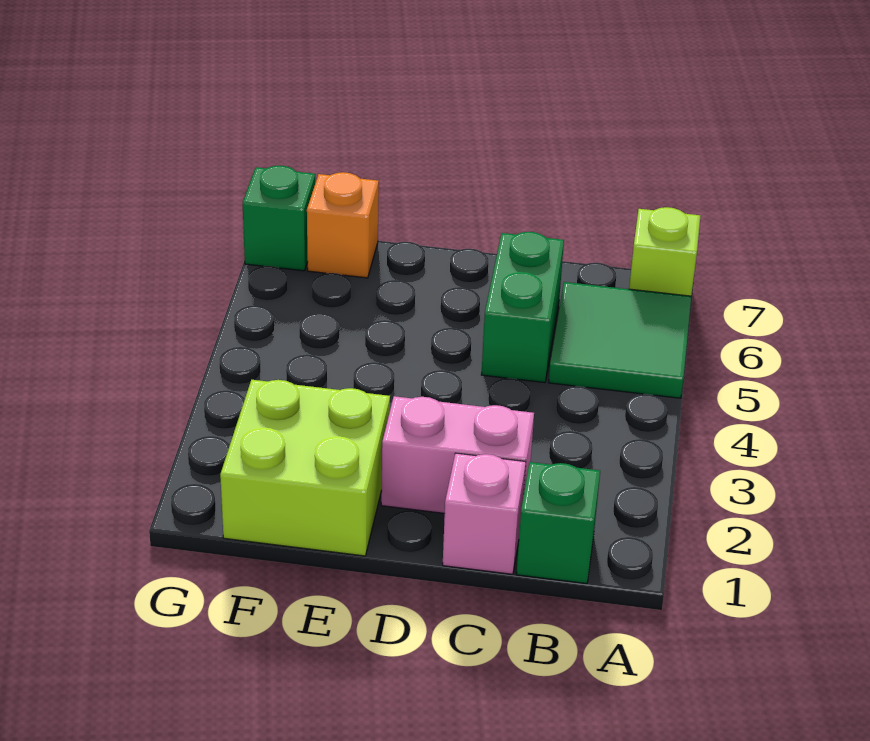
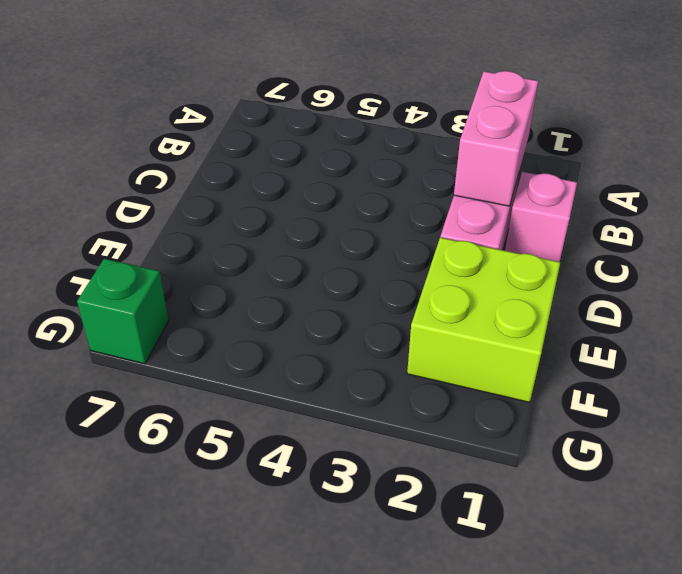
pink 1x2 brick [454,71,538,206] -> none
none -> green 2x2 tile [549,282,691,398]
none -> lime 1x1 brick [629,207,700,296]

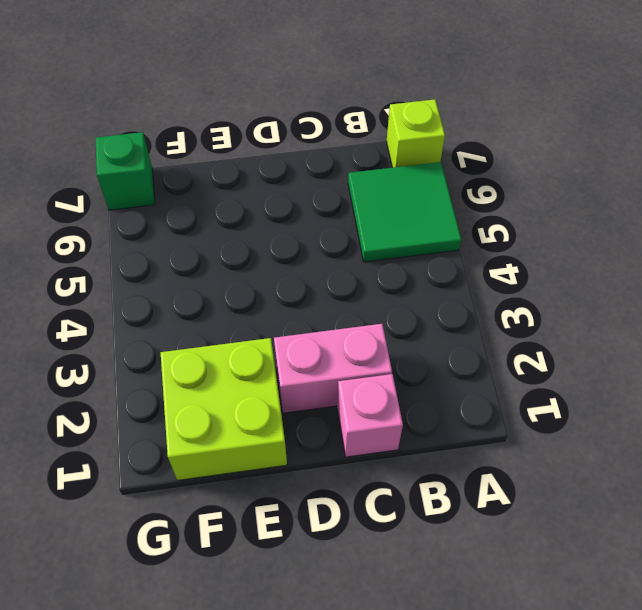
none -> green 1x1 brick [517,462,600,584]
none -> green 1x2 brick [481,232,564,382]

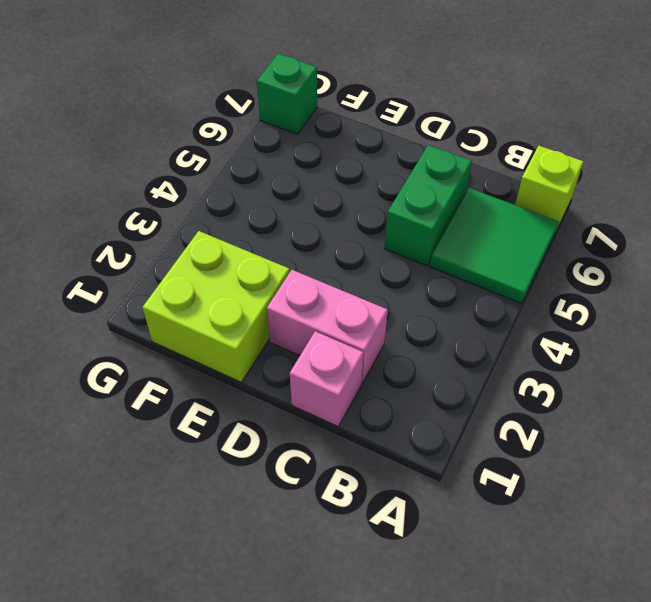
none -> green 1x1 brick [517,462,600,584]
none -> orange 1x1 brick [307,172,379,278]

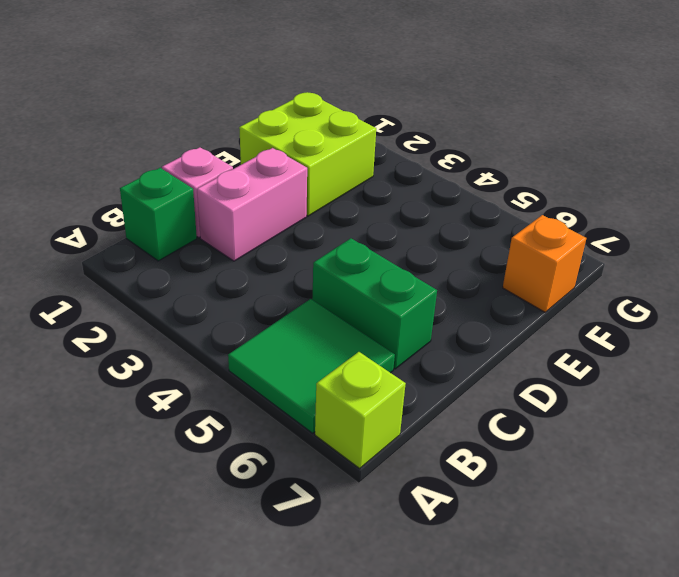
none -> green 1x1 brick [243,165,315,271]

